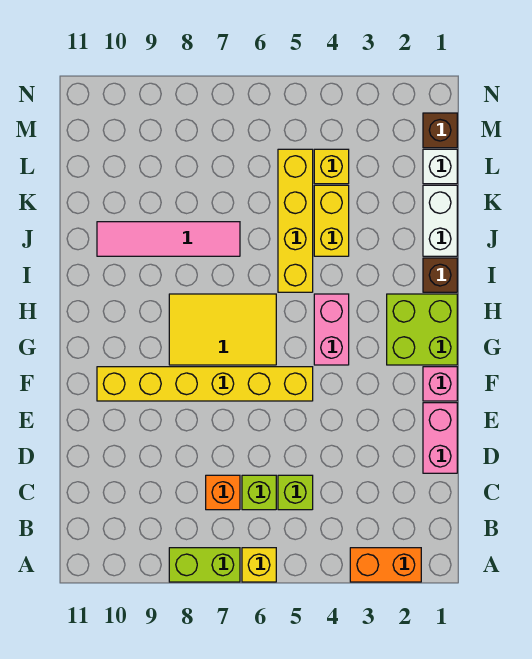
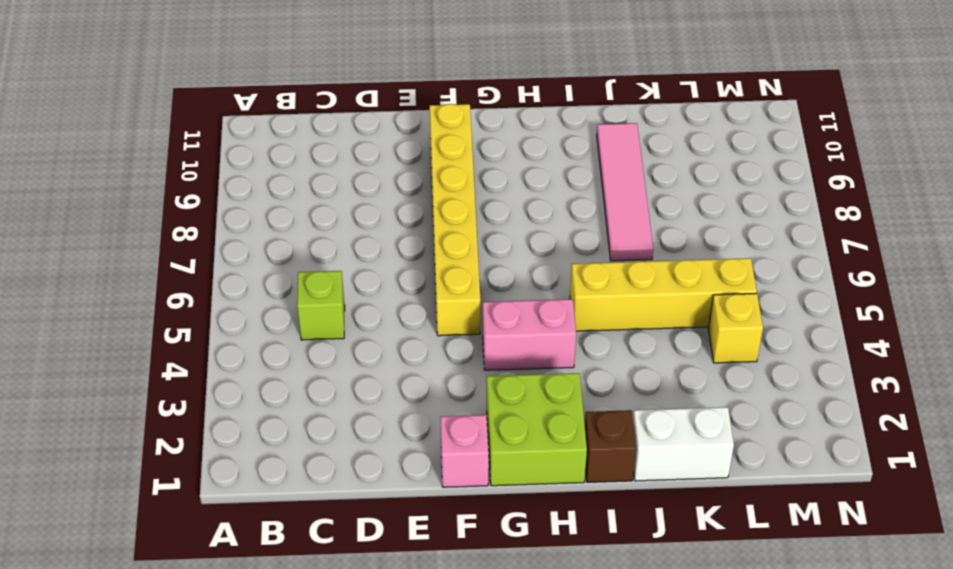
none -> orange 1x2 brick [350,548,421,582]
none -> yellow 1x1 brick [242,548,276,582]
none -> lime 1x2 brick [169,548,240,582]

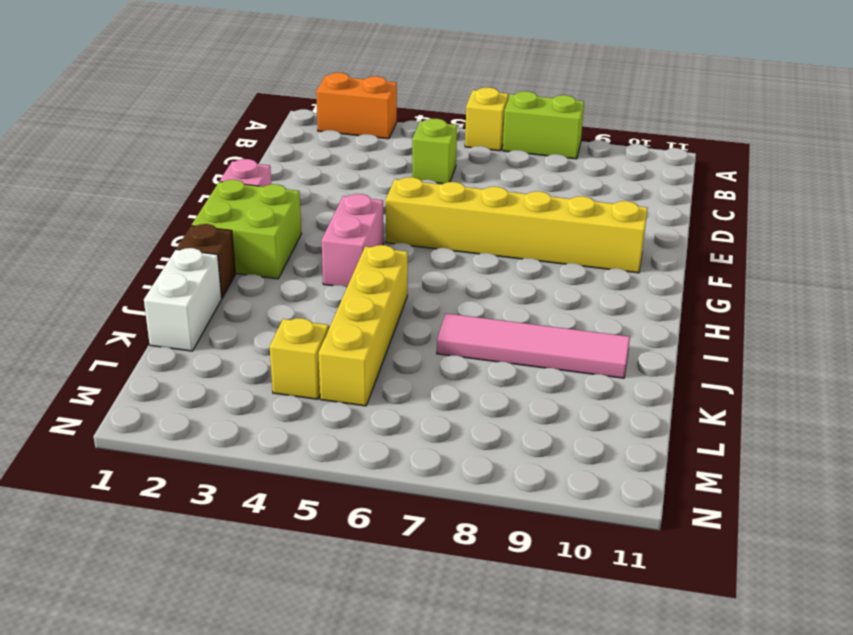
none -> lime 1x1 brick [242,475,276,510]
none -> orange 1x1 brick [206,475,240,510]
none -> pink 1x2 brick [423,403,457,473]

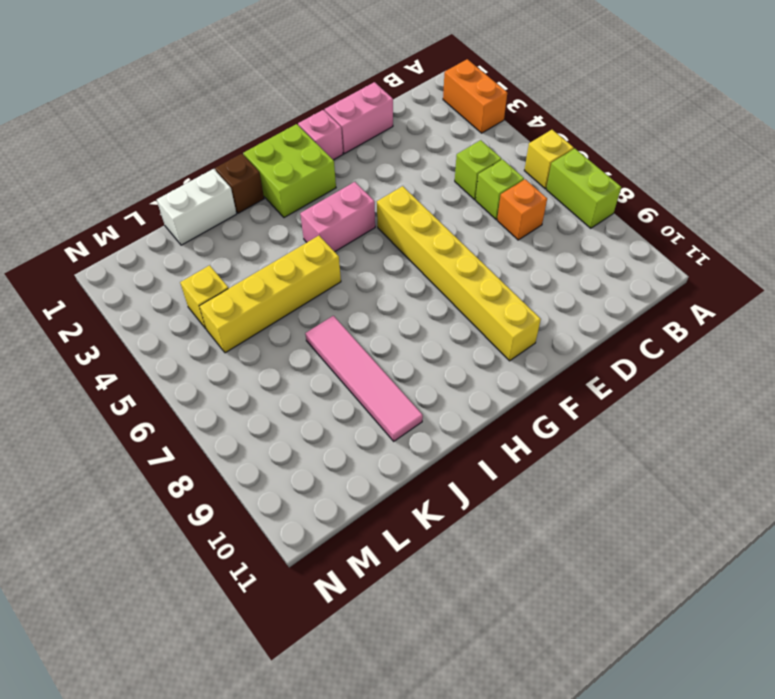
none -> yellow 2x3 tile [169,294,276,365]
none -> yellow 1x2 brick [314,185,349,256]
none -> white 1x1 brick [423,149,457,184]

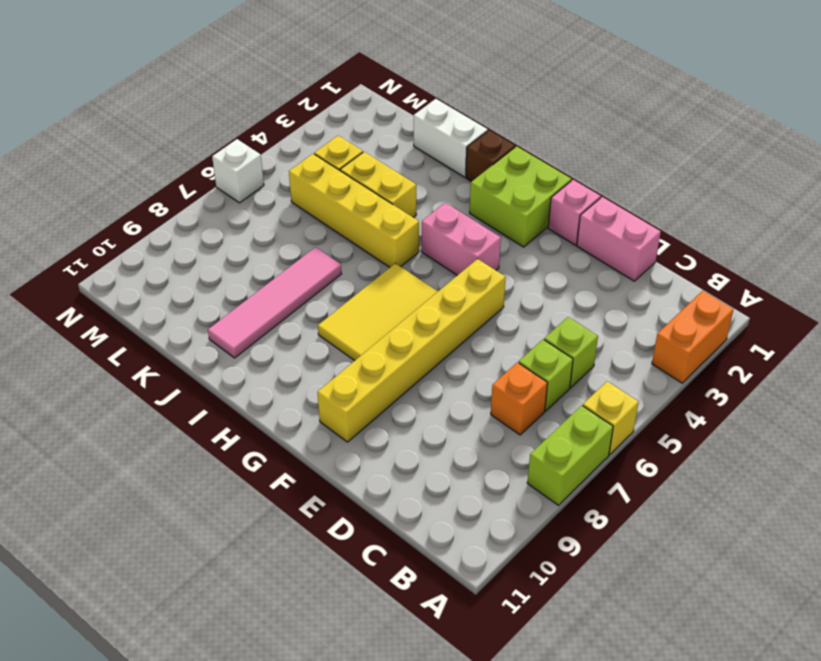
white 1x1 brick [212,139,264,203] -> white 1x1 brick moved to [423,149,457,184]
none -> brown 1x1 brick [423,113,457,148]

